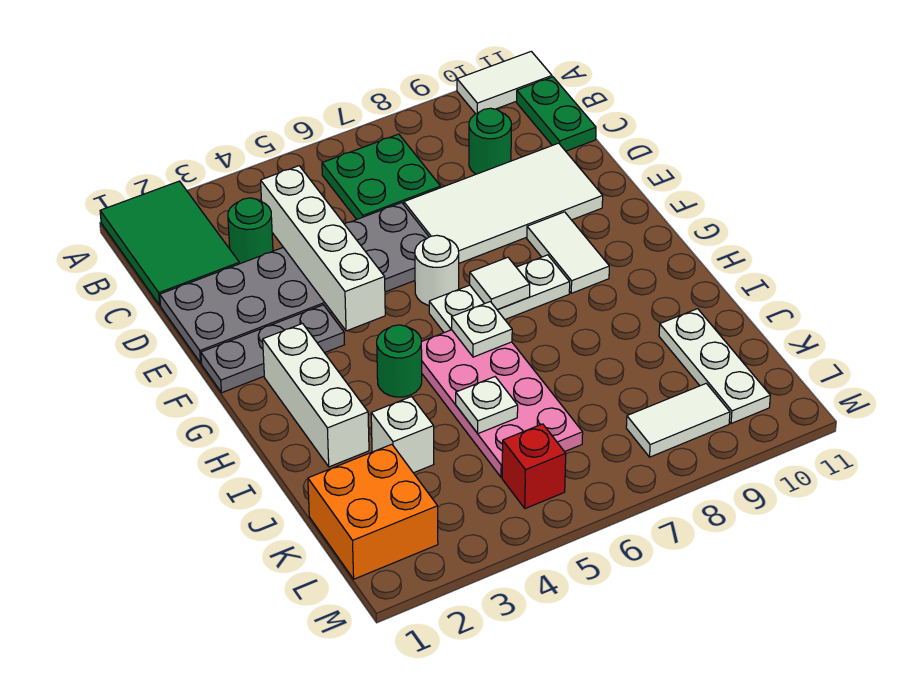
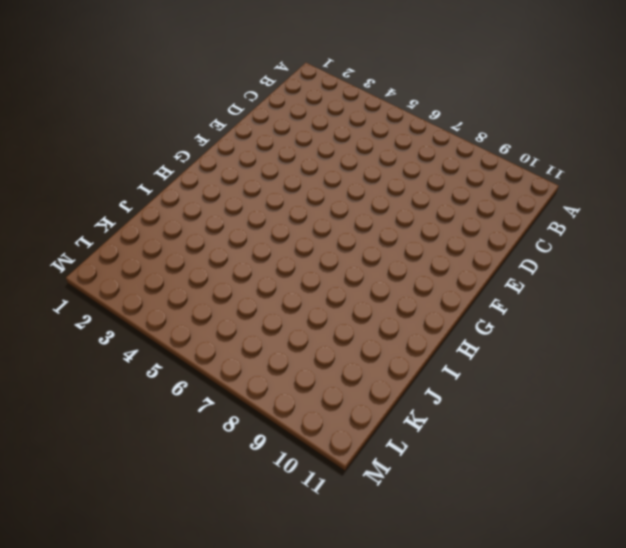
none -> green 2x3 tile [100,181,239,305]
none -> white 1x2 tile [457,51,552,114]
none -> green 2x2 plate [322,134,441,220]

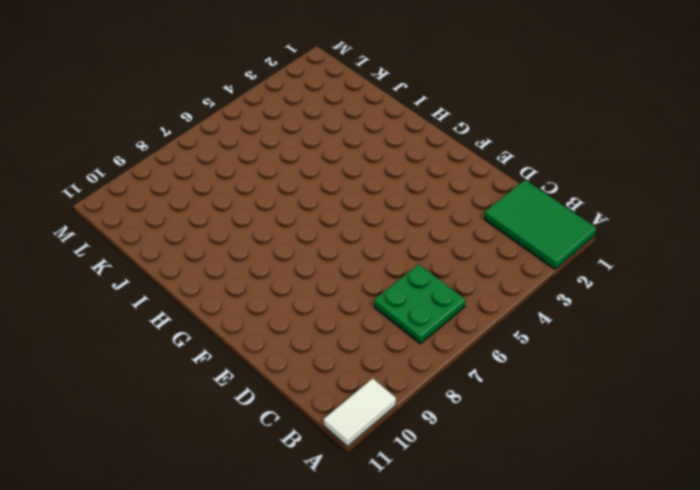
none -> green 1x2 plate [517,77,596,151]
none -> green 1x1 round brick [228,198,273,264]
none -> green 1x1 round brick [469,108,511,174]

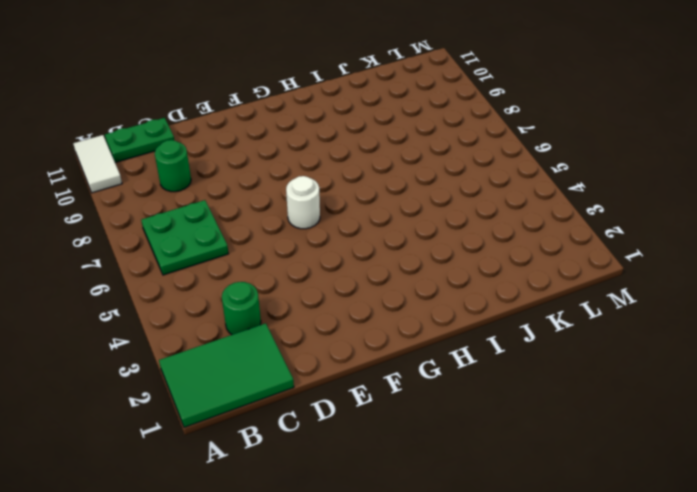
none -> grey 2x6 plate [160,203,429,363]
none -> white 2x4 tile [404,143,603,263]
none -> grey 1x3 plate [201,305,345,393]

